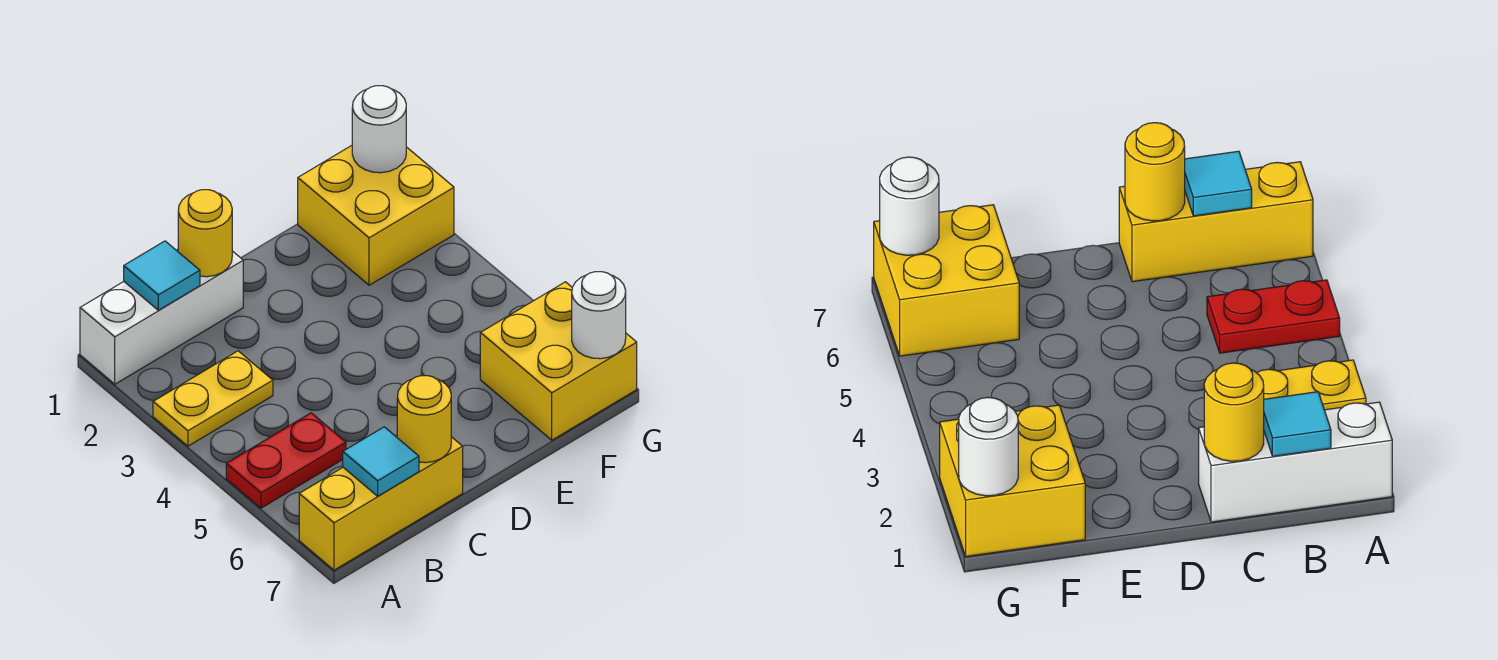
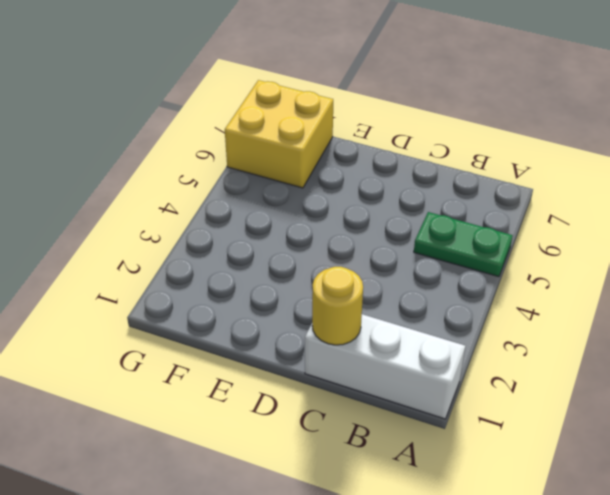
green 1x2 plate [414,212,513,277] -> red 1x2 plate [226,413,346,508]
none -> yellow 1x2 plate [153,351,273,446]
none -> yellow 1x3 brick [299,435,463,570]
none -> yellow 2x2 brick [298,146,454,285]

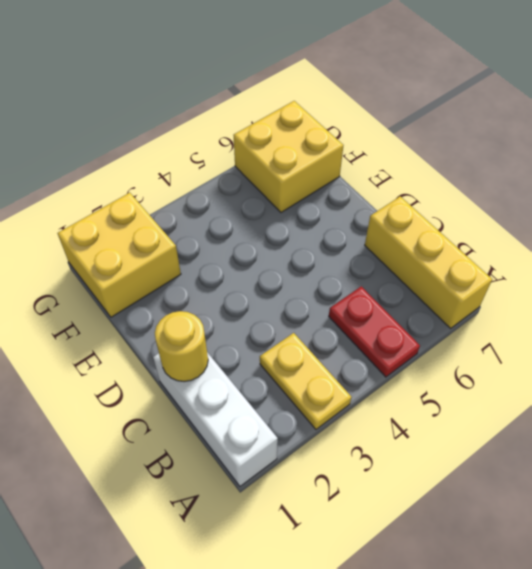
none -> cyan 1x1 tile [124,241,200,310]
none -> cyan 1x1 tile [343,427,419,496]
none -> yellow 1x1 round brick [397,376,451,463]

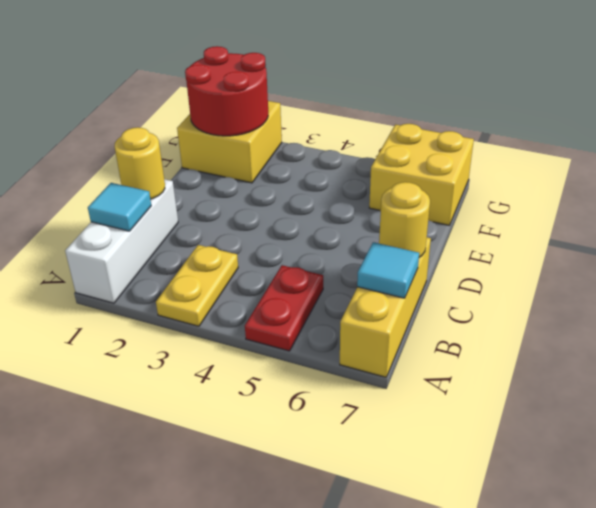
red 2x2 round brick [185,46,268,136] -> white 1x1 round brick [352,86,406,173]
none -> white 1x1 round brick [572,272,626,359]

